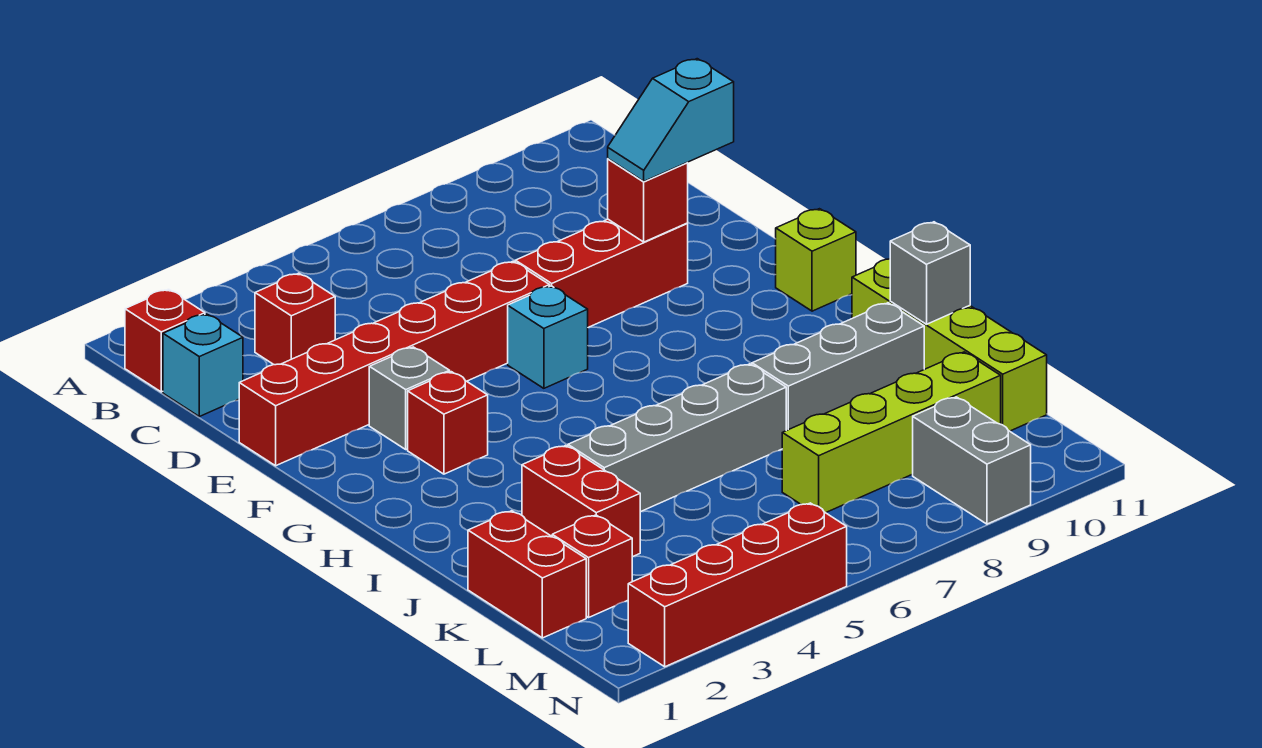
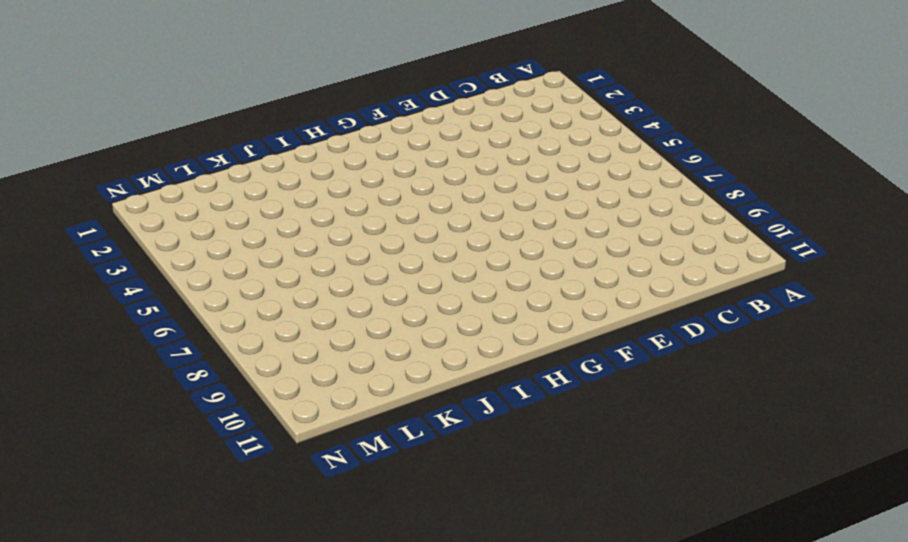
none -> red 1x1 brick [125,289,205,392]
none -> cyan 1x1 brick [163,314,243,417]
none -> red 1x1 brick [255,273,335,365]

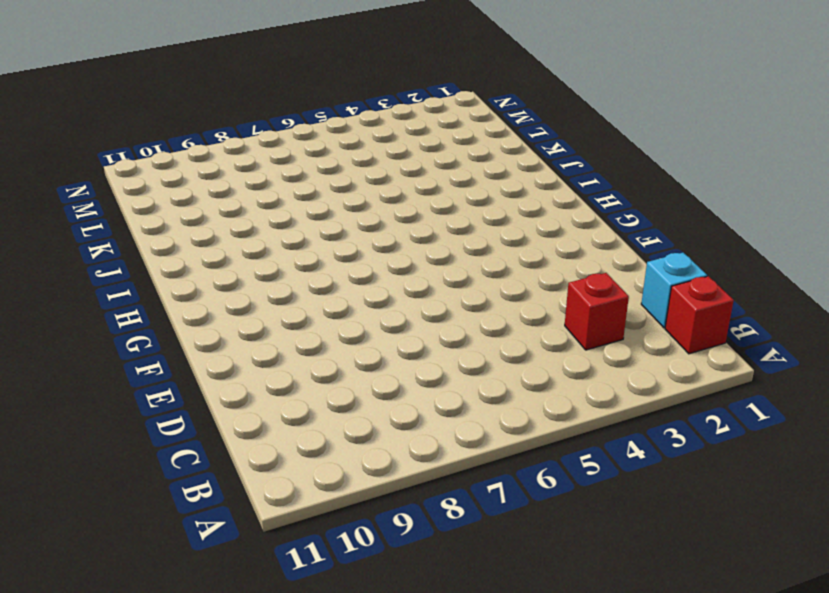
none -> red 1x6 brick [239,261,550,466]
none -> red 1x3 brick [515,219,688,328]
none -> grey 1x1 brick [369,347,450,449]

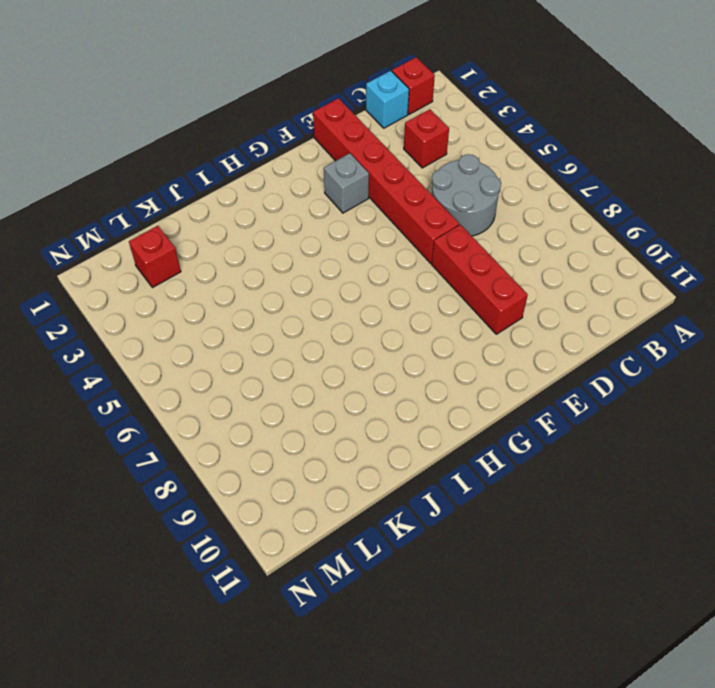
grey 2x2 round brick [432,154,501,236] -> none
none -> cyan 1x1 brick [508,286,588,388]
none -> red 1x1 brick [408,372,488,474]
none -> lime 1x1 brick [776,209,856,311]

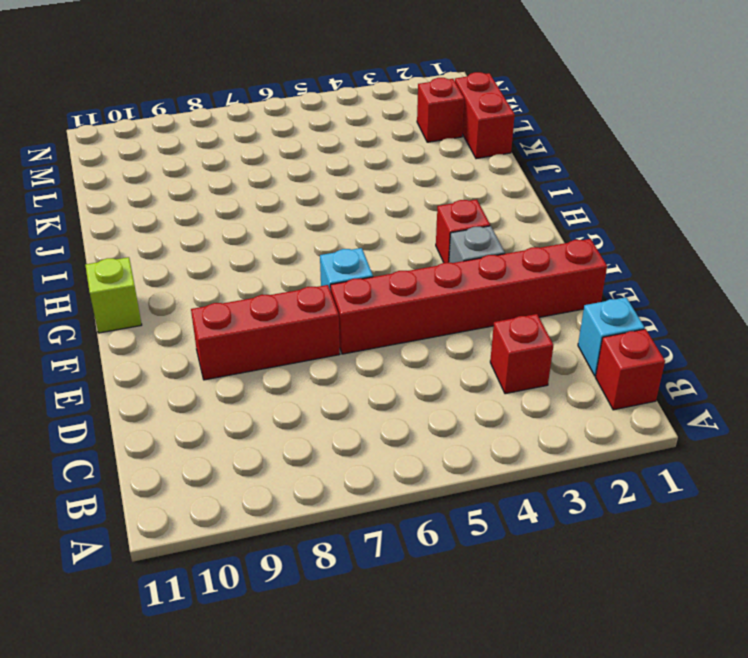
none -> lime 1x4 brick [852,259,1047,431]
none -> red 1x2 brick [522,445,640,557]
none -> grey 1x4 brick [568,364,786,512]

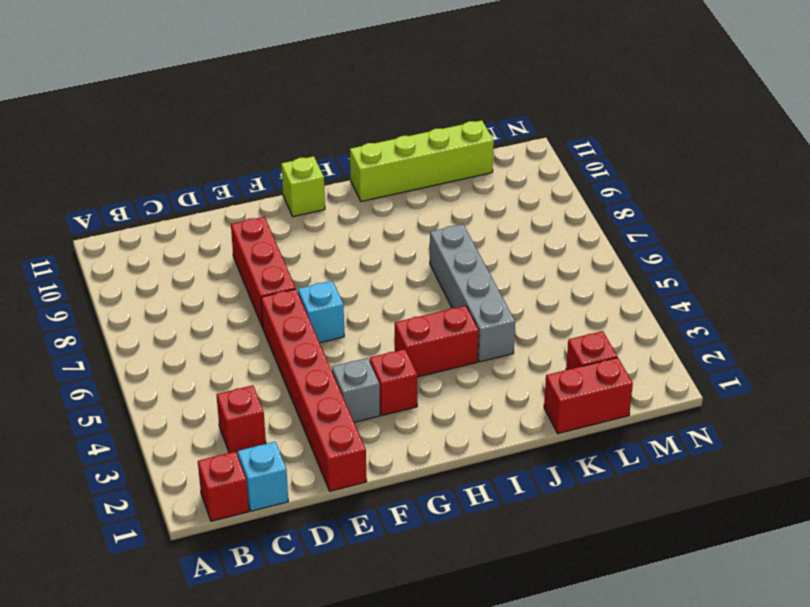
red 1x2 brick [395,306,479,377] -> red 1x2 brick moved to [522,445,640,557]
none -> grey 1x3 brick [752,303,924,430]
none -> lime 1x4 brick [782,352,1001,513]
none -> grey 1x2 brick [913,397,1031,524]

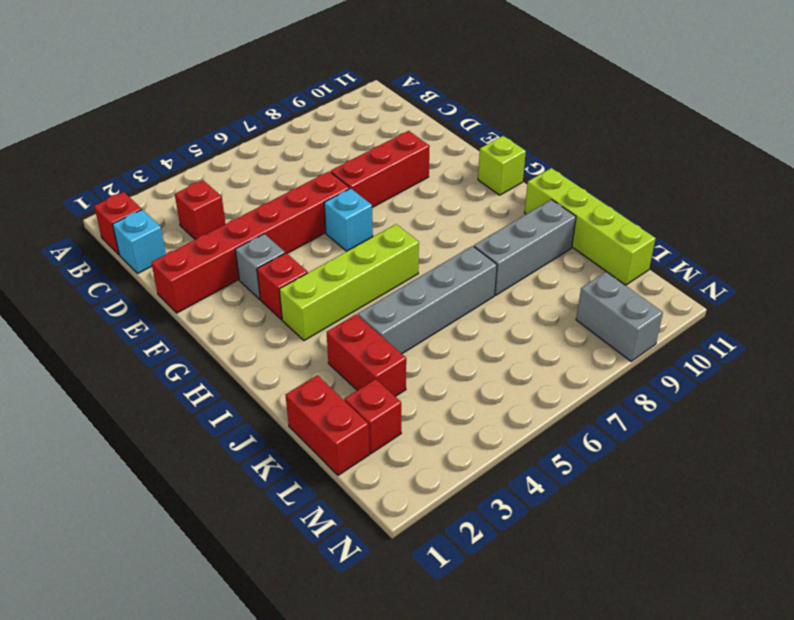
lime 1x4 brick [279,224,419,341] -> lime 1x4 brick moved to [782,352,1001,513]
none -> red 1x4 brick [628,503,847,667]
none -> red 1x1 brick [608,159,688,242]
none -> grey 1x1 brick [890,222,970,324]

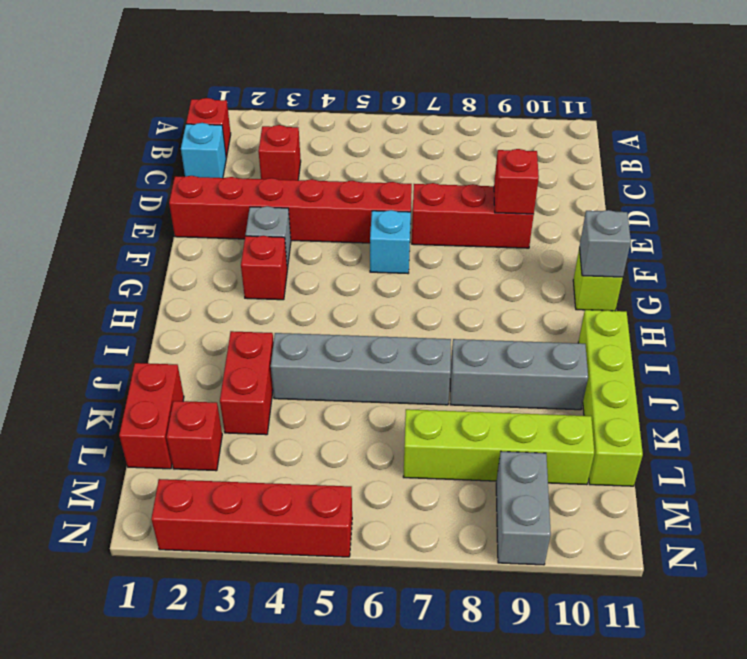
grey 1x1 brick [579,210,631,277] -> grey 1x1 brick moved to [890,222,970,324]
none -> cyan 1x2 slope [608,59,734,181]

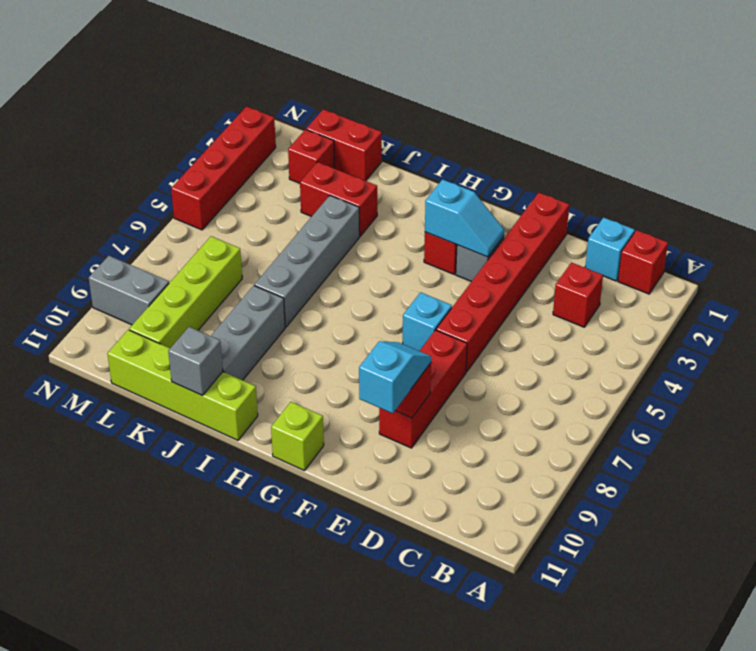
cyan 1x2 slope [425,180,504,257] -> none

